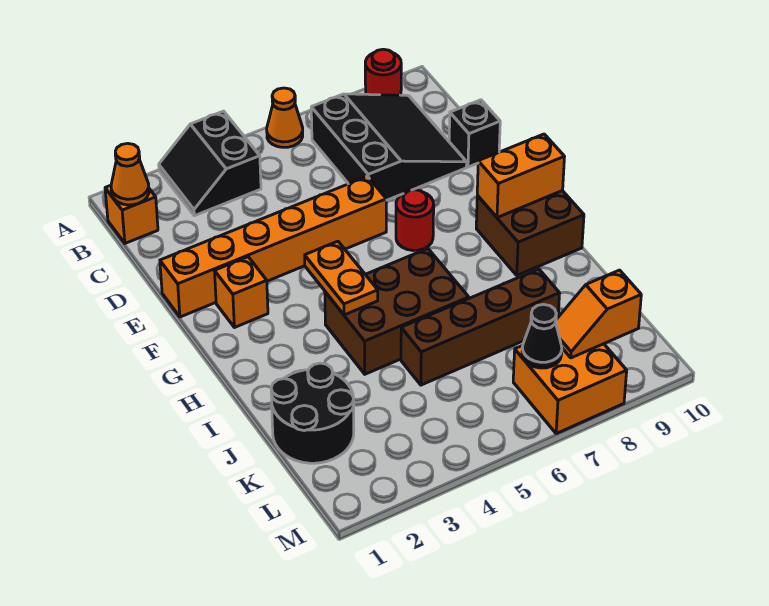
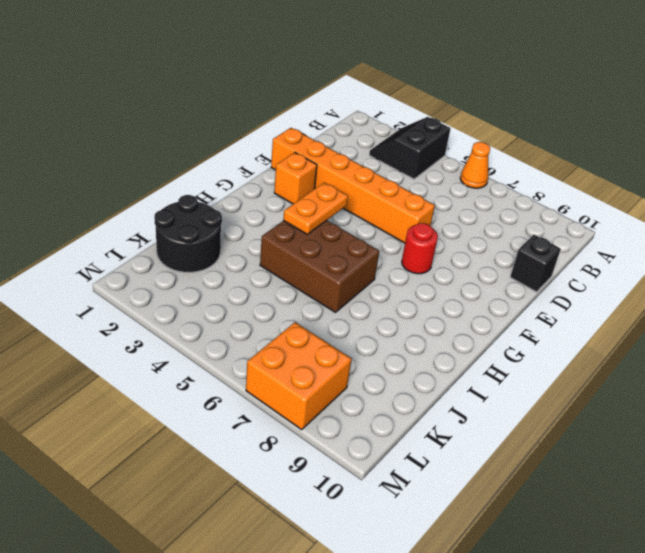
none -> red 1x1 round brick [365,49,401,95]
none -> orange 1x1 brick [105,185,158,243]
none -> black 3x3 slope [311,94,467,200]

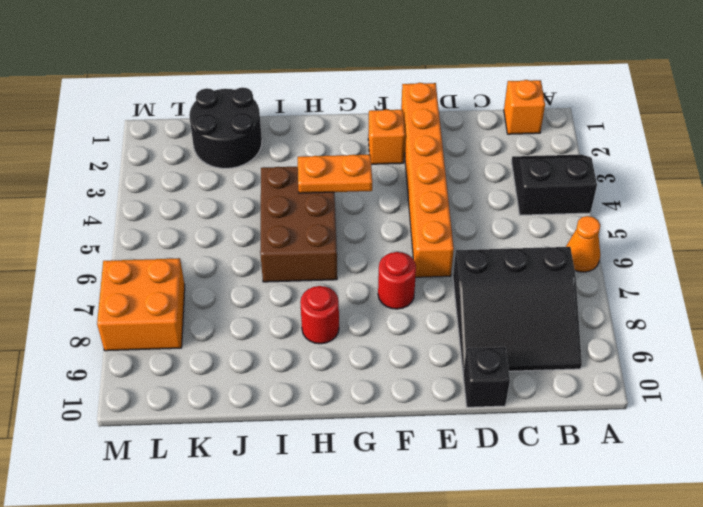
red 1x1 round brick [300,286,339,344] -> red 1x1 round brick moved to [365,49,401,95]
none -> brown 2x2 brick [476,191,584,275]
none -> brown 1x4 brick [401,269,560,385]
none -> orange 1x1 cone [111,143,149,205]

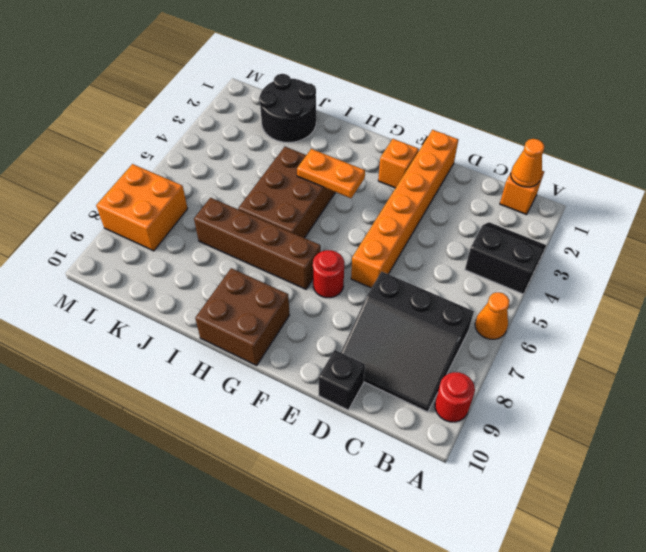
brown 1x4 brick [194,198,321,289] -> brown 1x4 brick turned to [401,269,560,385]
none -> orange 1x2 brick [477,134,565,218]
none -> black 1x1 cone [522,304,562,368]
none -> orange 1x2 slope [556,270,641,358]

